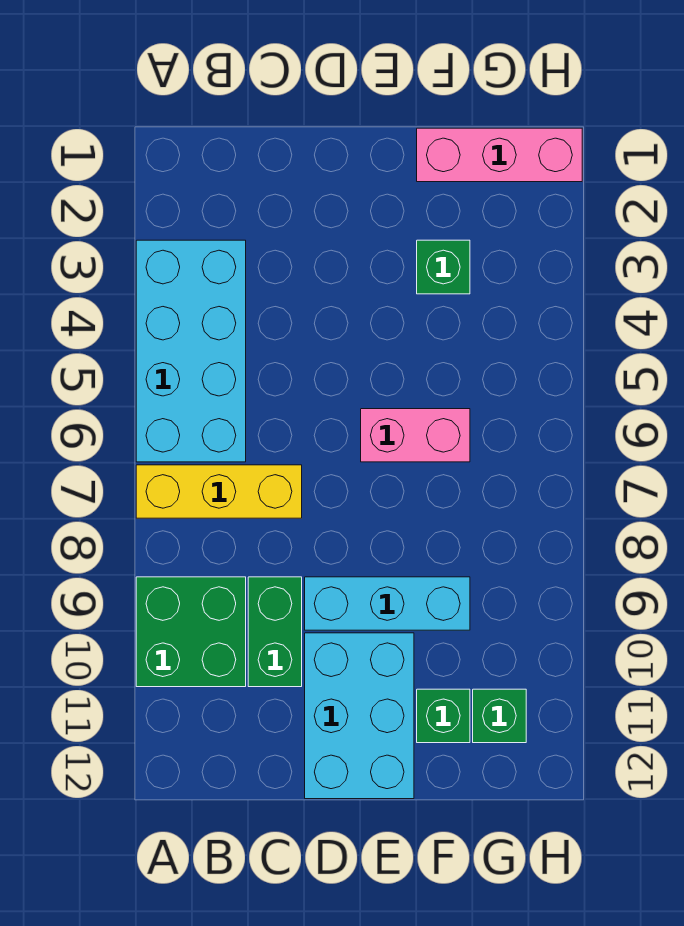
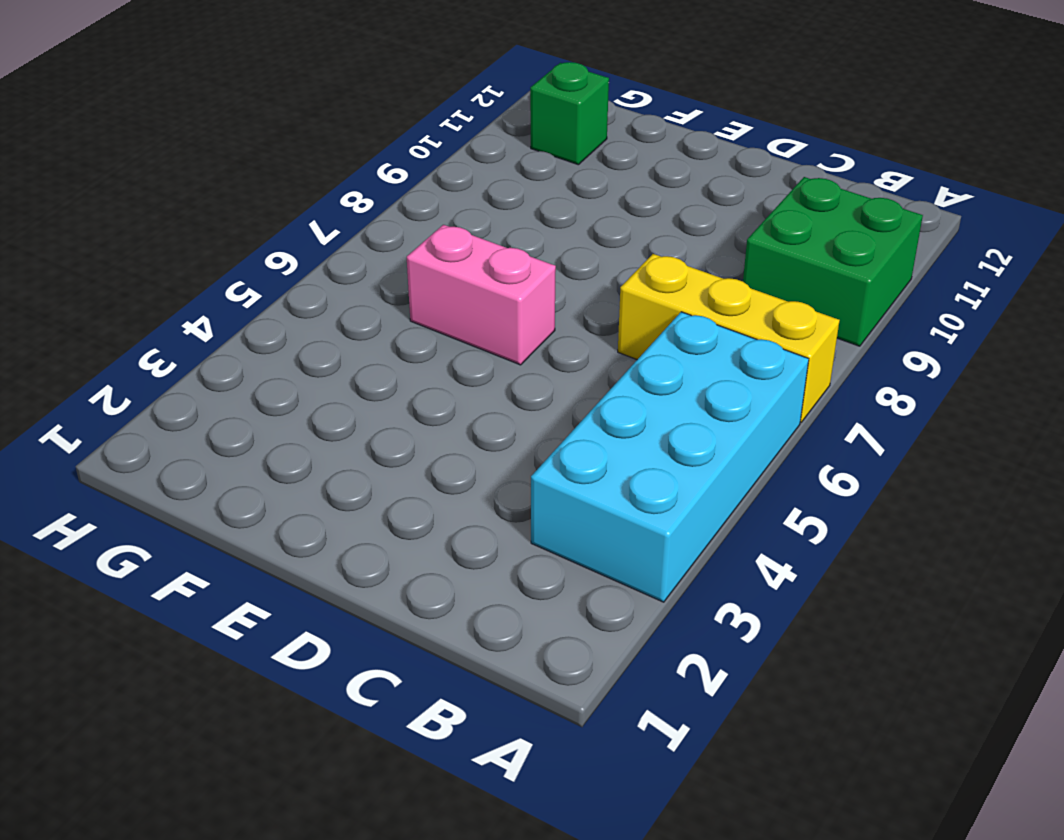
none -> green 1x2 brick [248,577,302,687]
none -> cyan 1x3 brick [305,577,470,630]

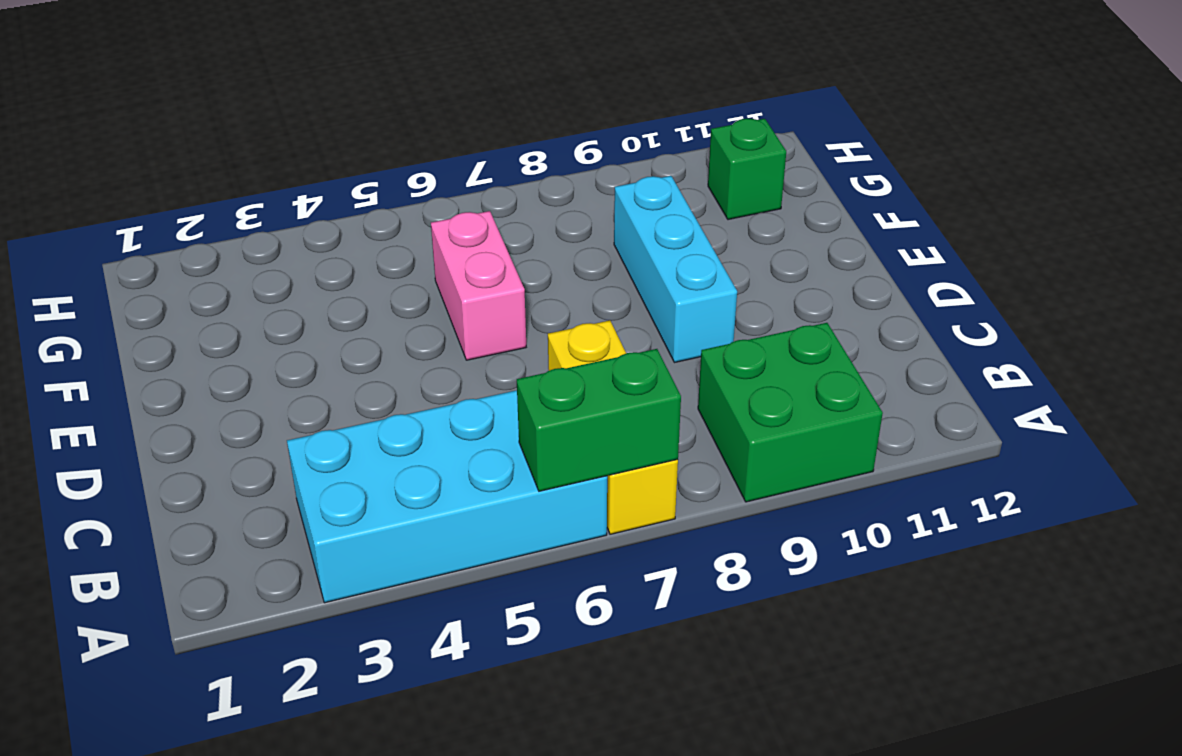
green 1x2 brick [517,349,681,491] -> green 1x2 brick moved to [248,577,302,687]
none -> cyan 2x3 brick [305,633,414,799]
none -> pink 1x3 brick [417,128,582,182]

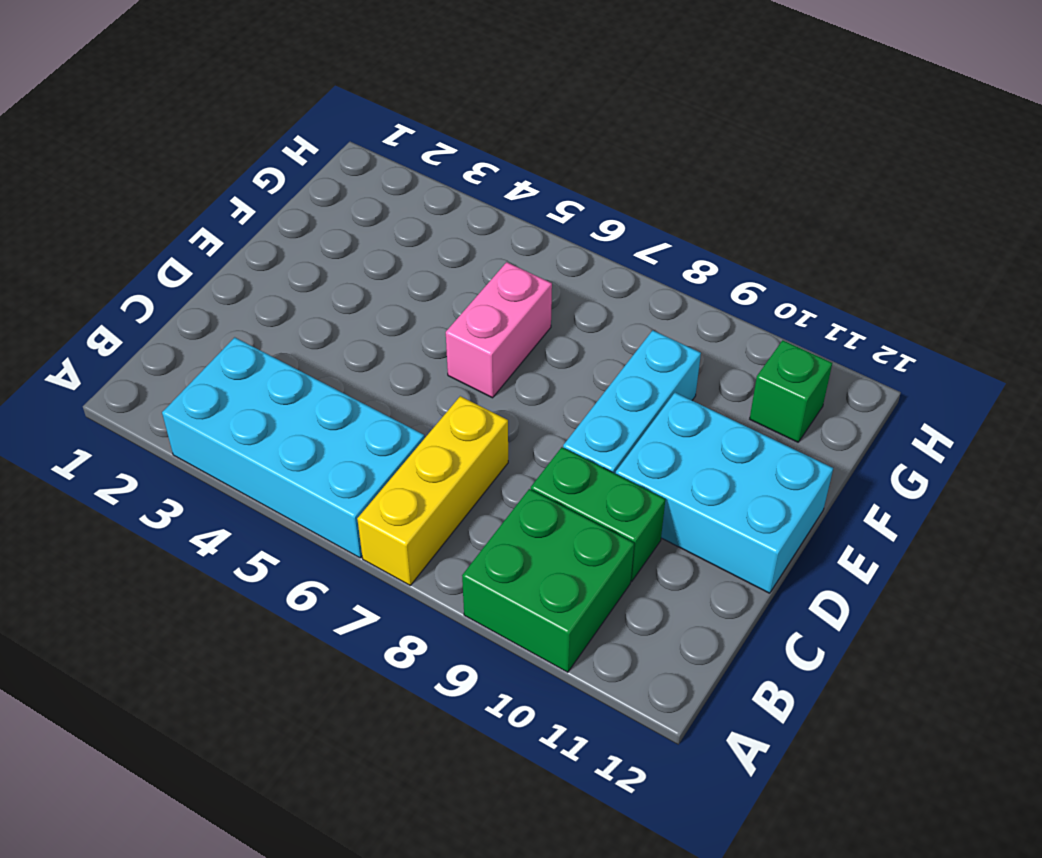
none -> pink 1x3 brick [417,128,582,182]
none -> green 1x1 brick [417,240,470,294]

